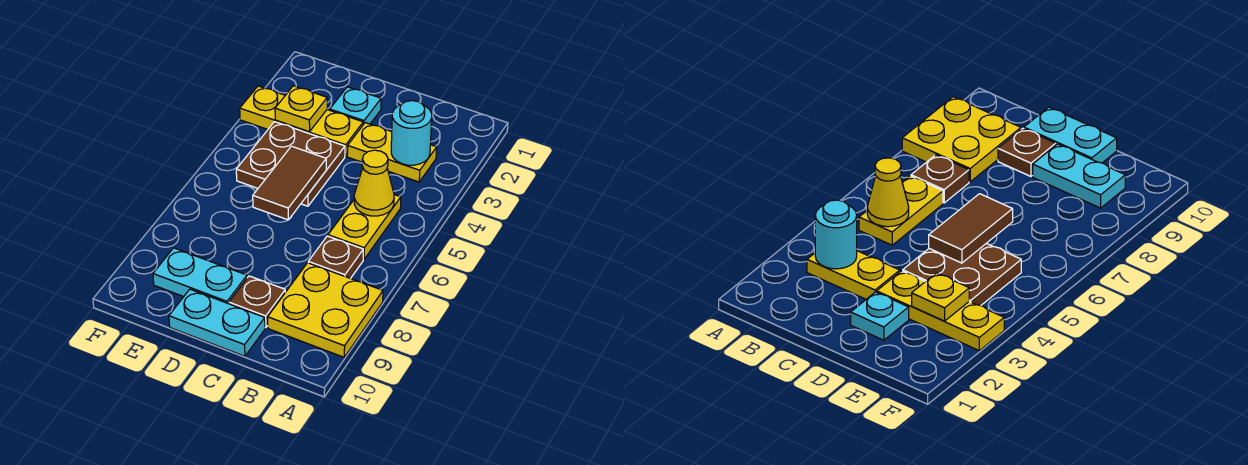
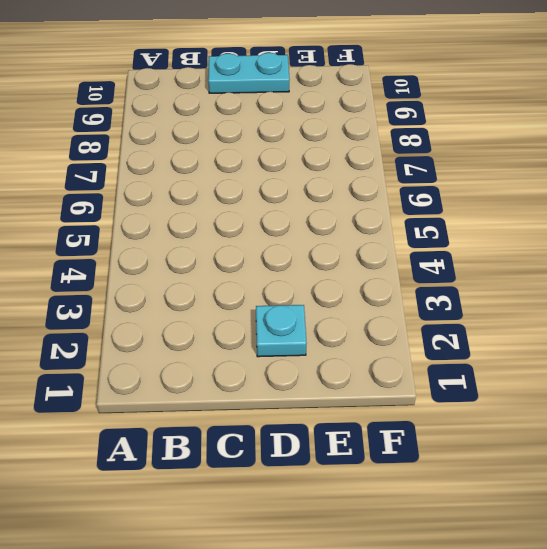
none -> yellow 2x2 plate [268,263,383,357]
none -> yellow 1x2 plate [347,123,437,182]
none -> yellow 1x2 plate [328,195,401,259]

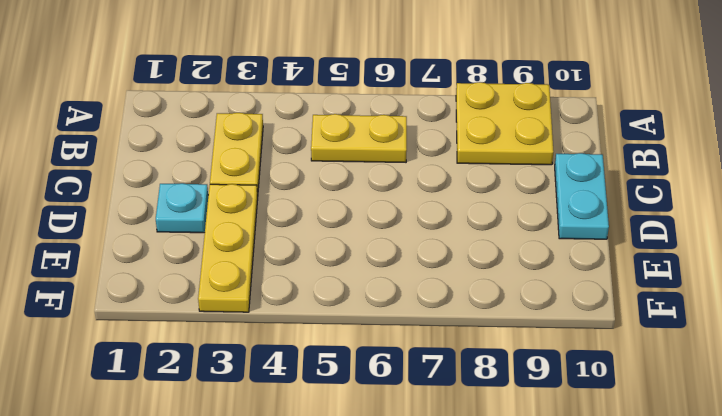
none -> brown 1x1 plate [308,236,363,279]
none -> brown 1x1 plate [229,276,285,328]
none -> brown 2x2 plate [236,122,345,206]

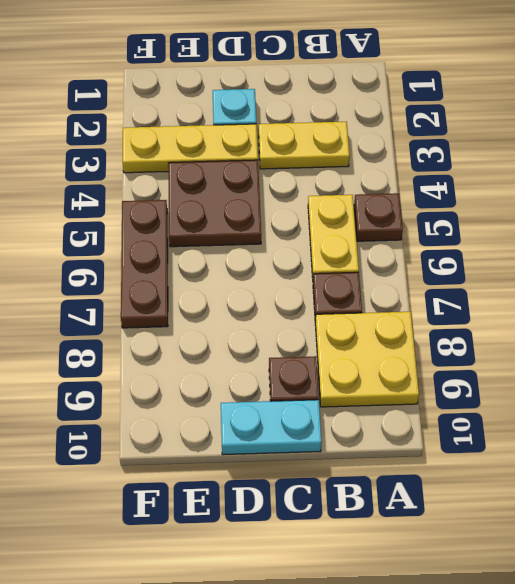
brown 1x1 plate [354,193,403,241] -> none
brown 1x3 plate [121,200,168,328] -> none
none -> cyan 1x2 plate [153,248,247,304]
none -> cyan 1x1 round brick [391,101,432,165]
none -> yellow 1x1 cone [354,150,394,216]

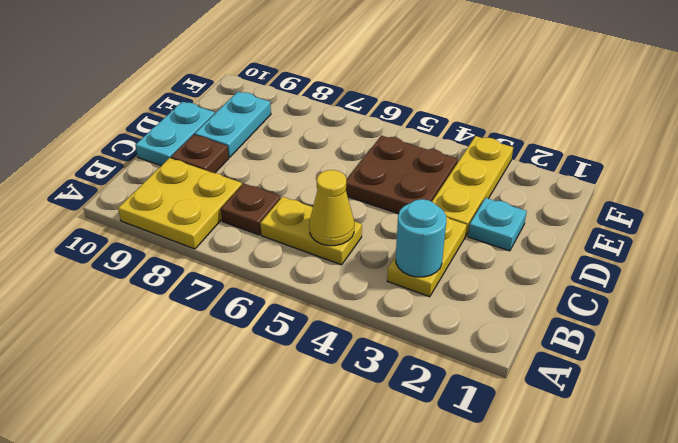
none -> brown 1x2 tile [253,146,326,220]
none -> yellow 1x1 plate [275,86,327,132]

